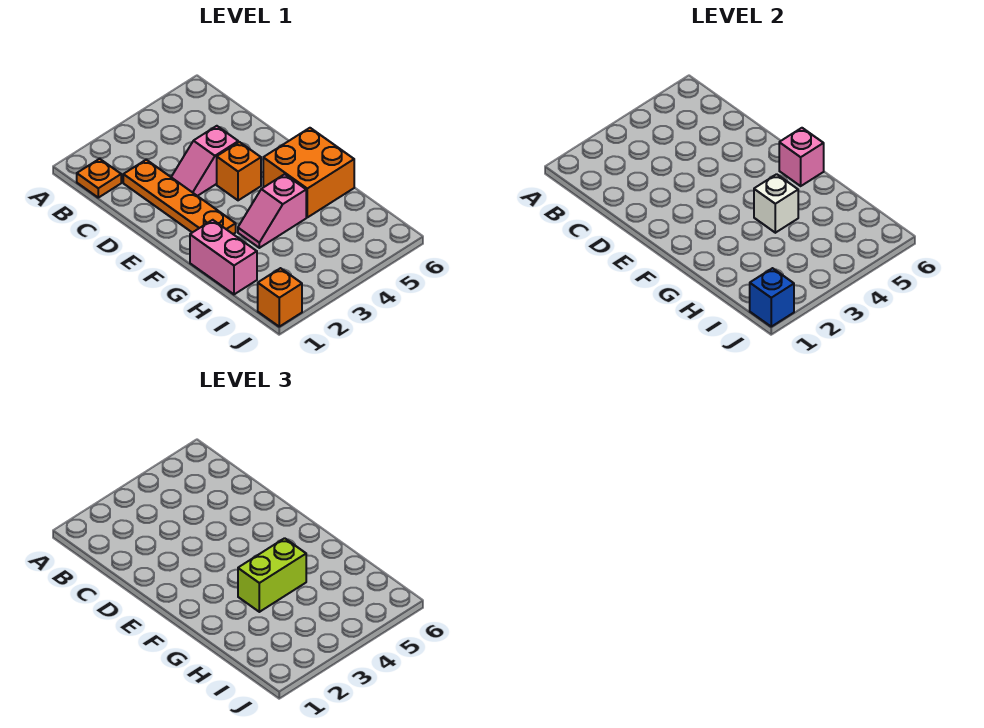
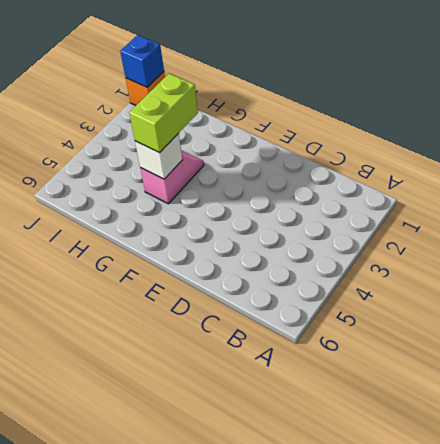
none -> orange 1x1 plate [77,159,121,198]
none -> orange 1x4 plate [123,160,236,234]
none -> pink 1x2 slope [171,126,238,196]

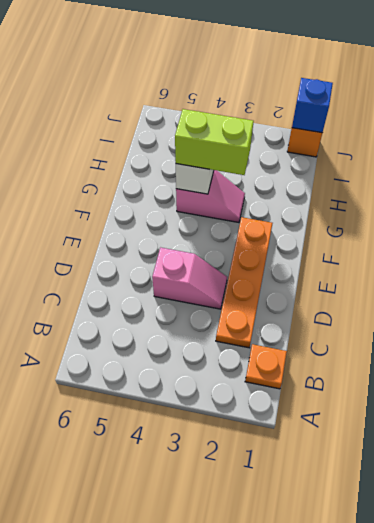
none -> orange 1x1 brick [217,142,261,200]
none -> orange 2x2 brick [263,128,354,217]
none -> pink 1x2 brick [190,220,257,294]

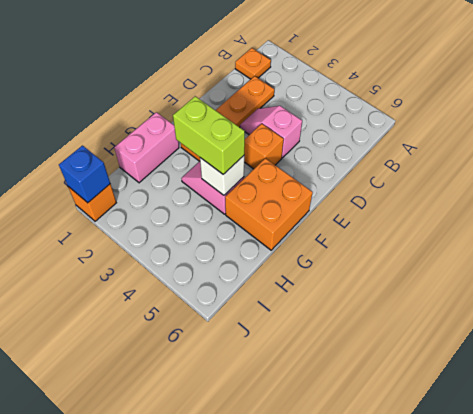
none -> pink 1x1 brick [779,128,824,186]

